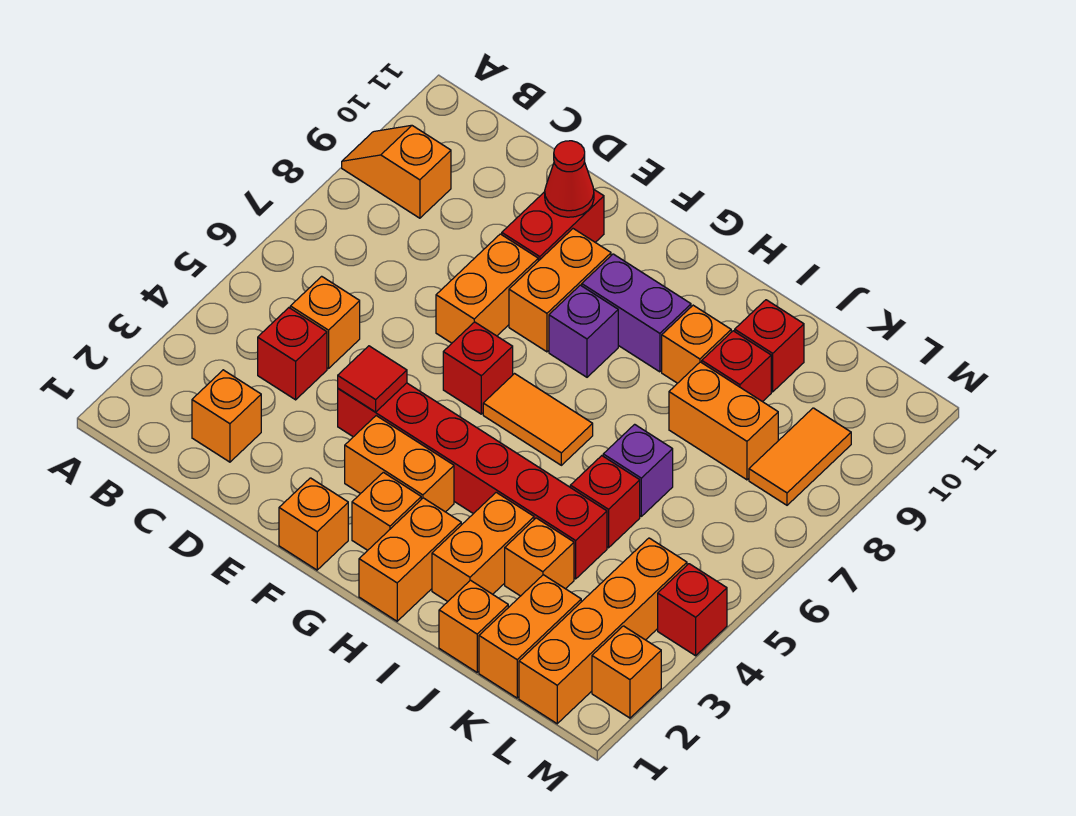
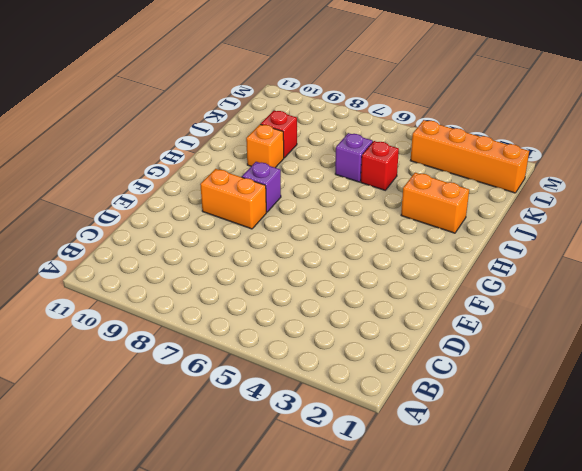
none -> orange 1x2 slope [342,125,451,218]
none -> orange 1x1 brick [192,370,261,462]
none -> red 1x1 brick [258,308,327,400]
none -> orange 1x1 brick [290,276,360,369]

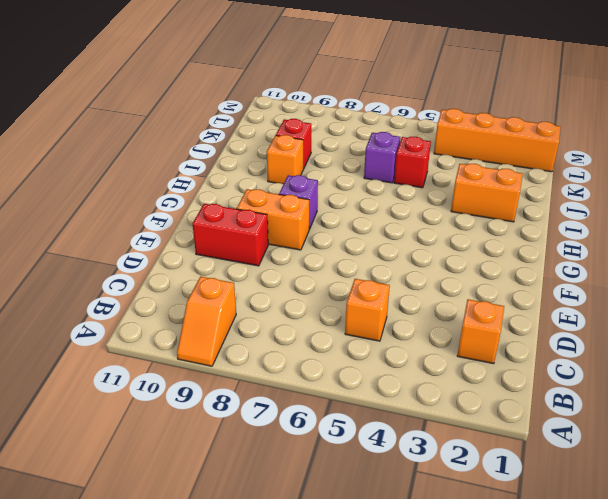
none -> red 1x1 brick [258,308,327,400]
none -> red 1x6 brick [338,383,607,579]
none -> orange 1x2 brick [436,234,538,343]
none -> orange 1x1 brick [279,478,348,570]

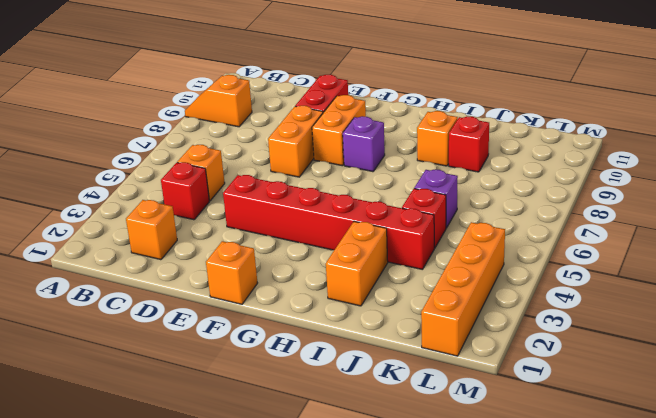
none -> orange 1x2 brick [345,416,454,512]
none -> red 1x1 brick [443,322,513,414]
none -> orange 1x1 brick [352,472,421,550]
none -> orange 1x2 tile [483,374,593,465]

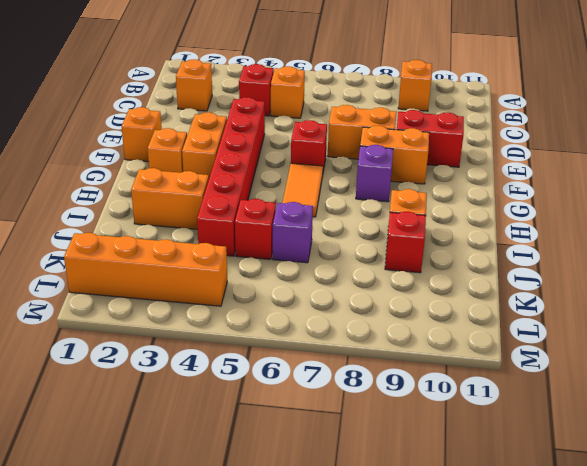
none -> purple 1x2 brick [582,254,691,372]
none -> orange 1x2 brick [359,498,461,621]
none -> orange 1x1 brick [439,580,508,672]
none -> orange 1x1 brick [505,518,574,596]

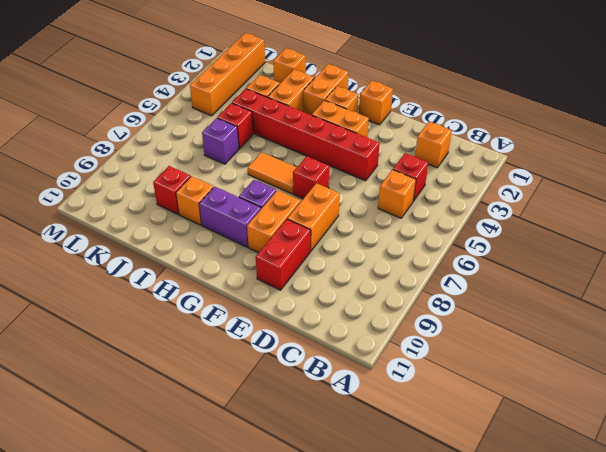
none -> orange 1x2 slope [342,125,451,218]
none -> orange 1x2 brick [669,362,778,480]
none -> red 1x1 brick [735,300,804,392]
none -> orange 1x2 brick [479,575,581,698]

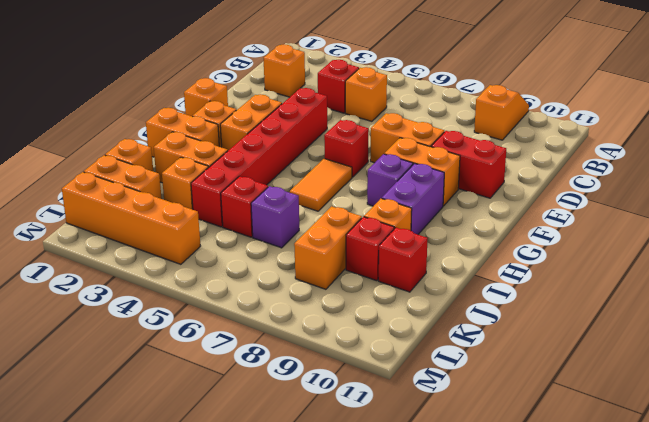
none -> orange 1x2 tile [749,408,851,505]
none -> orange 1x1 brick [592,626,661,718]
none -> red 1x1 brick [658,564,727,656]
none -> red 1x1 tile [338,346,407,412]

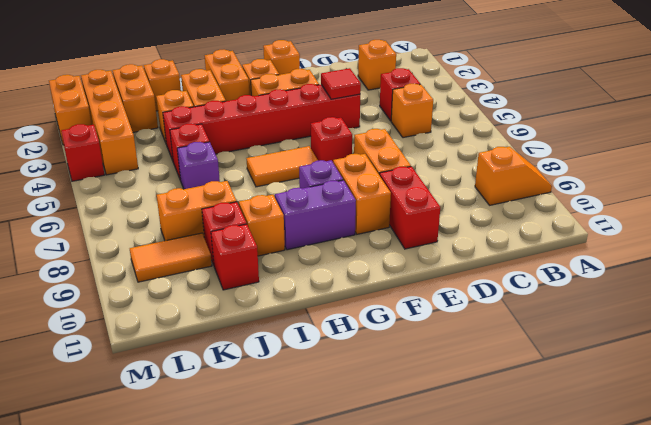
orange 1x2 tile [130,233,212,282] -> orange 1x2 tile turned to [749,408,851,505]
orange 1x2 brick [49,75,92,145] -> orange 1x1 brick [592,626,661,718]
none -> red 1x1 cone [545,141,594,217]

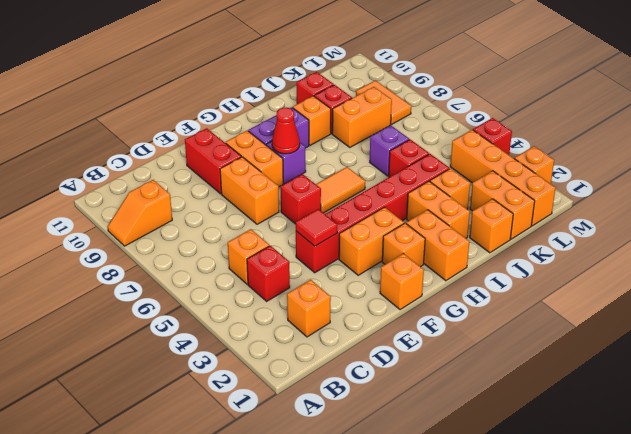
red 1x1 cone [272,108,300,154] -> red 1x1 cone moved to [545,141,594,217]

